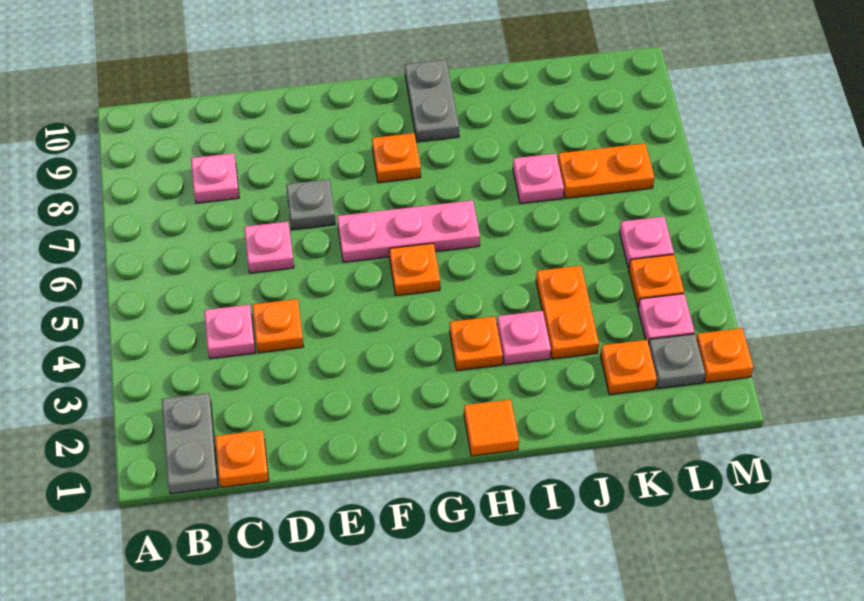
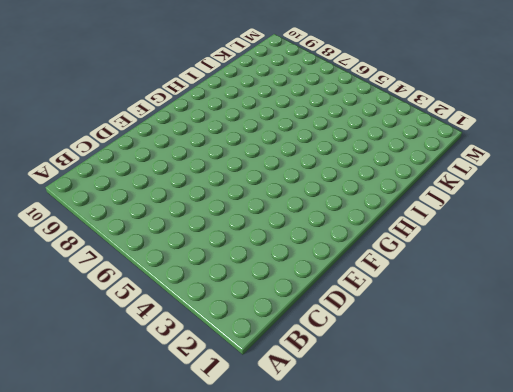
none -> grey 1x2 plate [162,393,218,494]
none -> orange 1x1 plate [215,430,269,487]
none -> pink 1x1 plate [204,305,255,359]

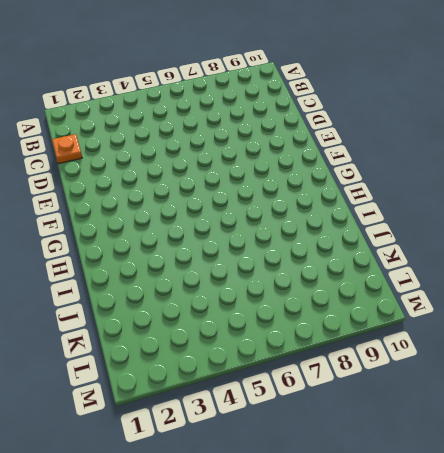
none -> grey 1x2 plate [162,393,218,494]
none -> pink 1x1 plate [204,305,255,359]
none -> pink 1x1 plate [191,153,239,203]

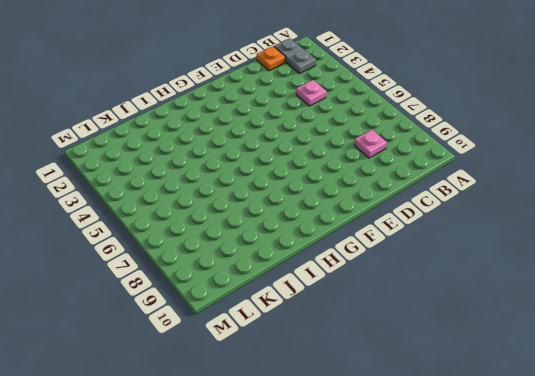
none -> orange 1x1 plate [252,299,304,353]
none -> pink 1x1 plate [244,222,294,273]
none -> grey 1x1 plate [286,179,335,230]

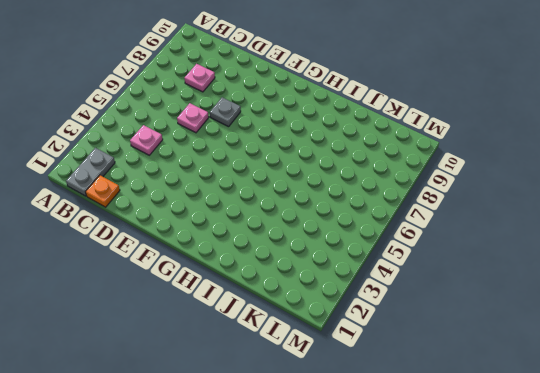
none -> orange 1x1 plate [252,299,304,353]
none -> pink 1x3 plate [337,200,480,262]
none -> orange 1x1 plate [389,243,440,296]

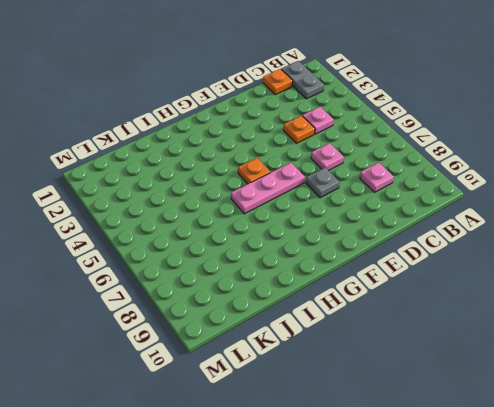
none -> orange 1x1 plate [372,133,421,183]
none -> orange 1x1 tile [464,400,519,456]
none -> orange 1x1 plate [450,316,503,371]

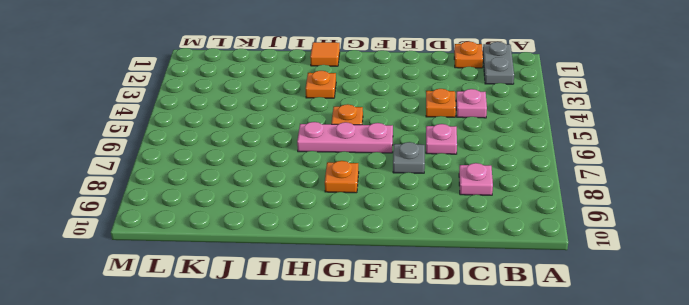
none -> grey 1x2 plate [405,60,459,142]
none -> pink 1x1 plate [497,311,551,365]
none -> orange 1x2 plate [536,266,599,359]

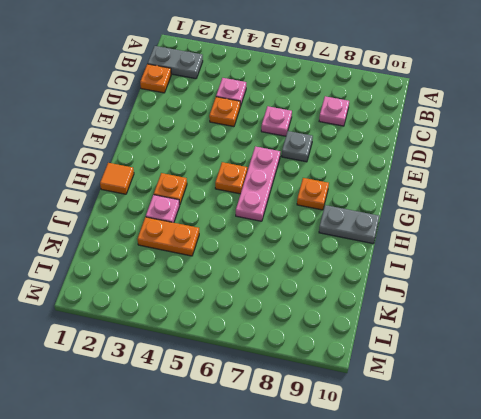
none -> pink 1x1 plate [513,154,564,204]
none -> orange 1x1 plate [600,340,657,395]
none -> orange 1x2 plate [558,144,654,198]

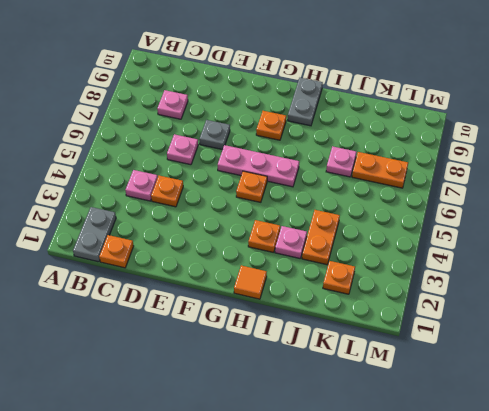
none -> grey 1x1 plate [649,334,705,389]
none -> pink 1x1 plate [638,294,694,344]
none -> orange 1x1 plate [629,255,684,307]

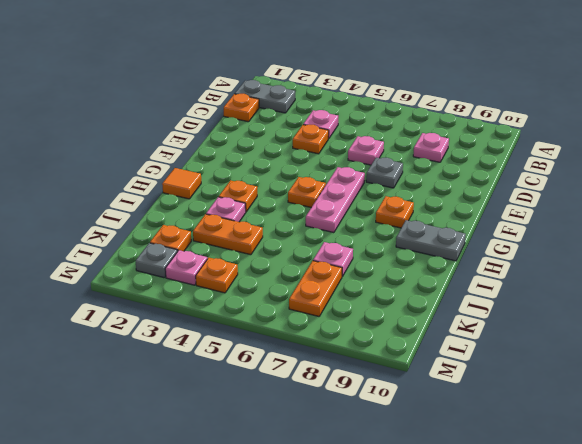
none -> pink 1x1 plate [620,217,674,268]
none -> orange 1x1 plate [696,328,753,383]

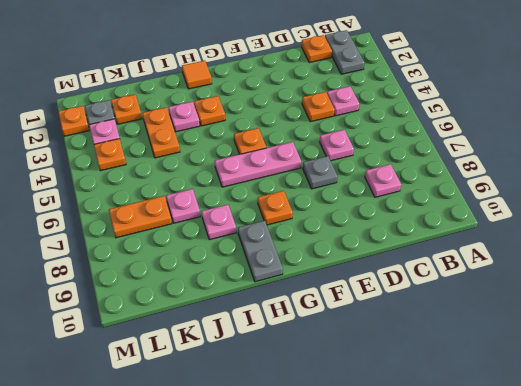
pink 1x1 plate [201,205,236,240] -> pink 1x1 plate moved to [620,217,674,268]

